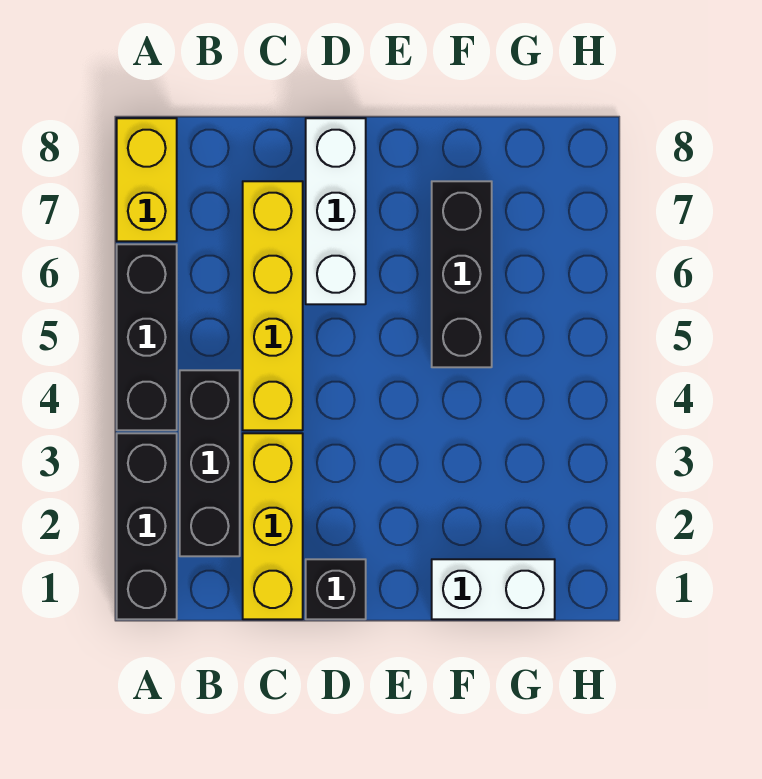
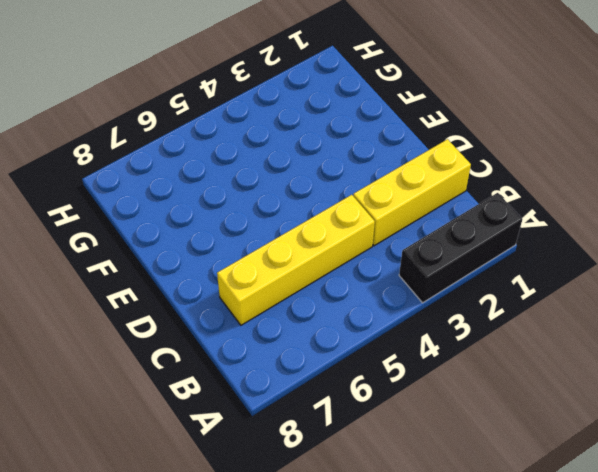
none -> black 1x3 brick [117,244,177,430]
none -> yellow 1x2 brick [117,118,177,241]

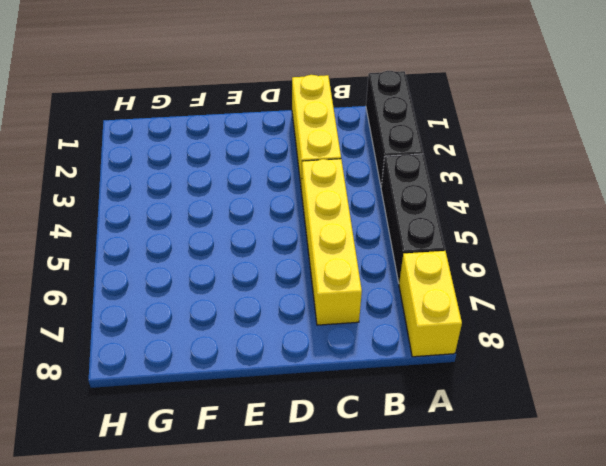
none -> black 1x3 brick [180,370,240,556]
none -> black 1x1 brick [306,559,366,619]

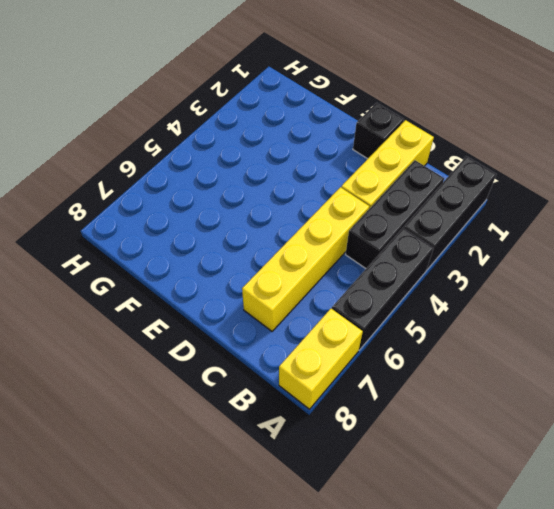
none -> white 1x3 brick [306,118,366,304]
none -> white 1x2 brick [432,559,555,619]

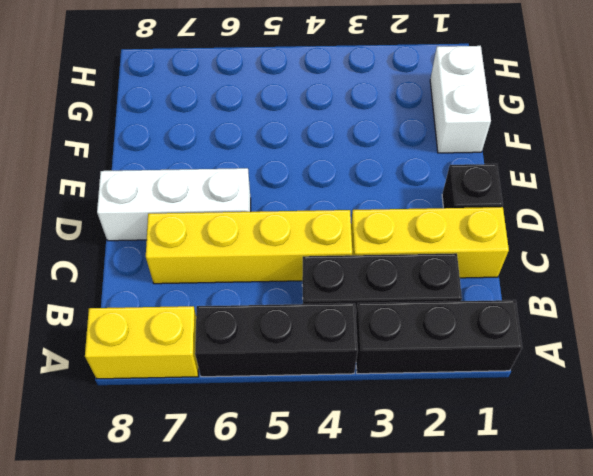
none -> black 1x3 brick [432,181,492,367]

